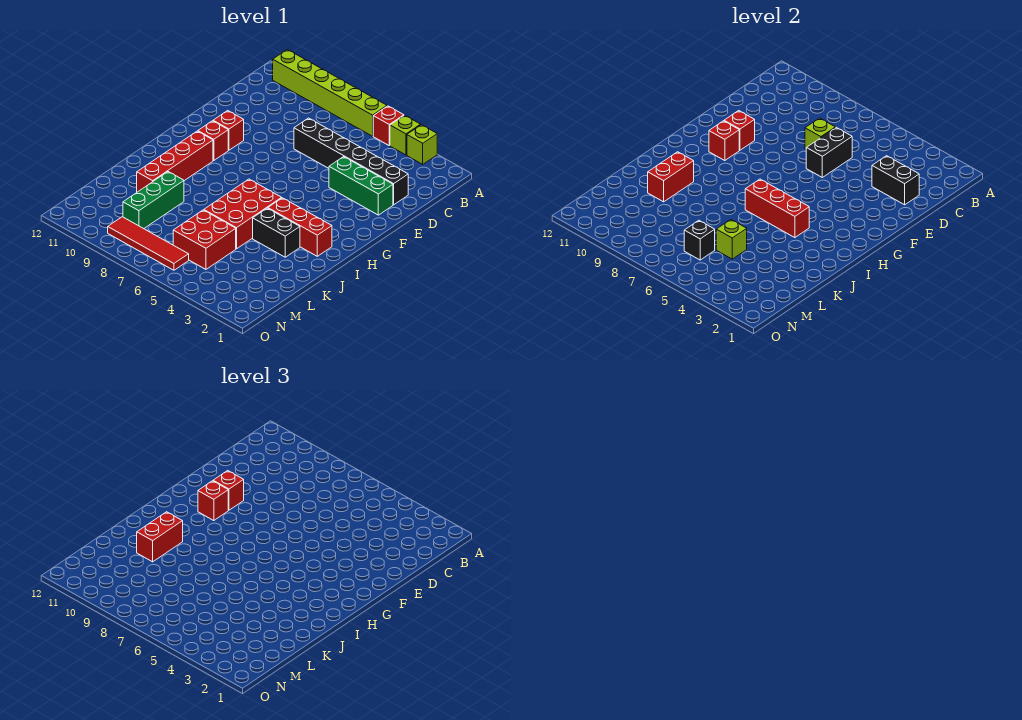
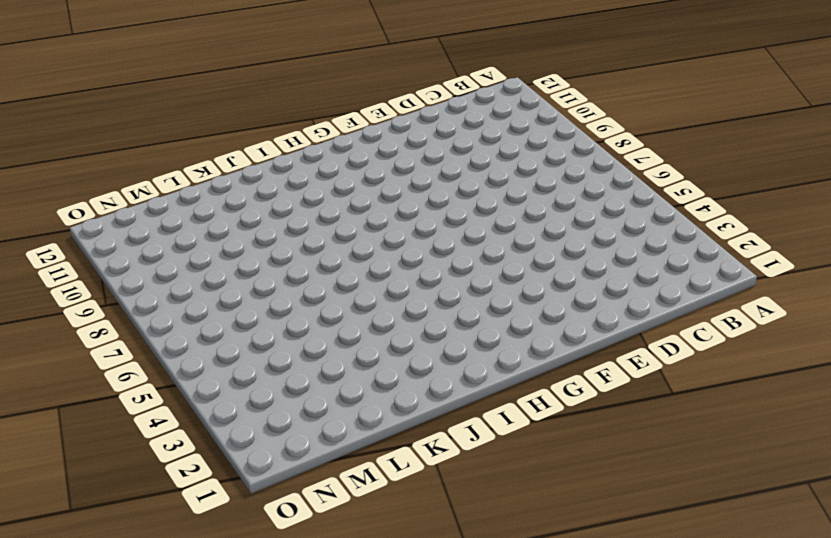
none -> lime 1x1 brick [407,125,437,164]
none -> lime 1x1 brick [390,115,421,155]
none -> red 1x1 brick [373,106,404,145]

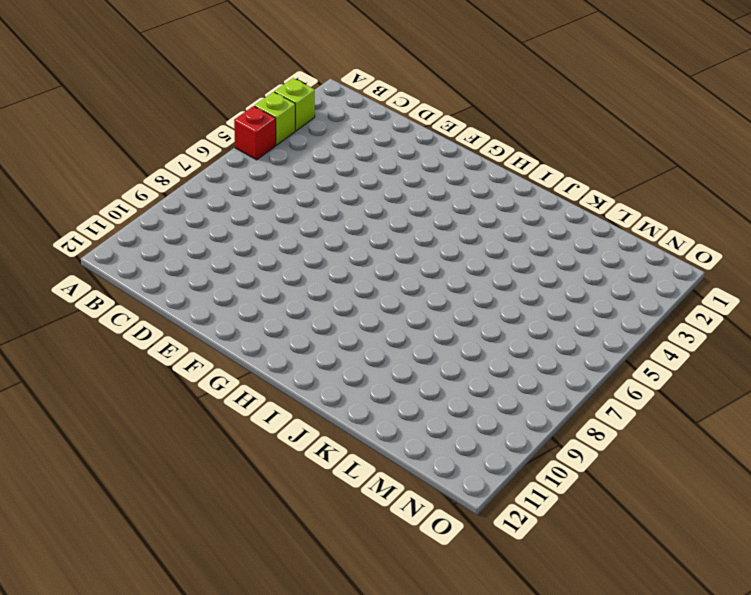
none -> lime 1x6 brick [273,50,387,136]
none -> black 1x6 brick [294,118,408,205]
none -> green 1x3 brick [329,157,393,215]

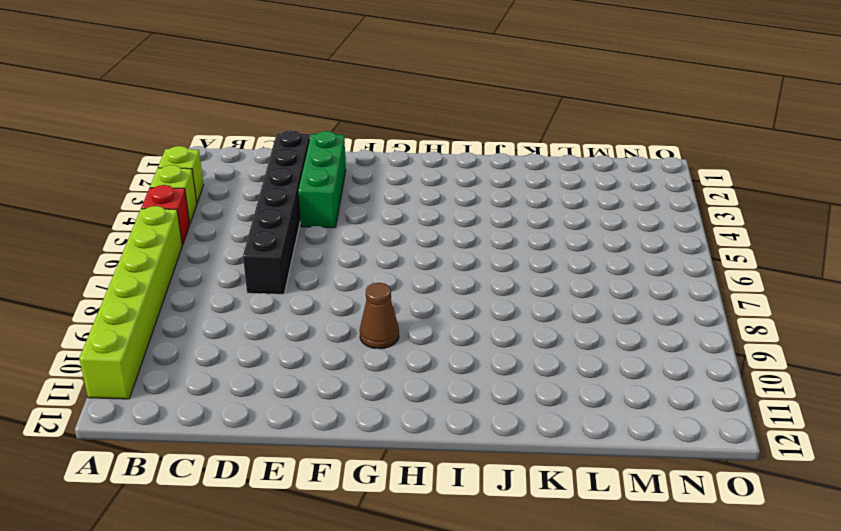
brown 1x1 cone [360,283,399,349] -> none
none -> red 1x1 brick [213,111,244,150]
none -> red 1x1 brick [198,121,228,161]
none -> red 1x4 brick [137,131,213,192]

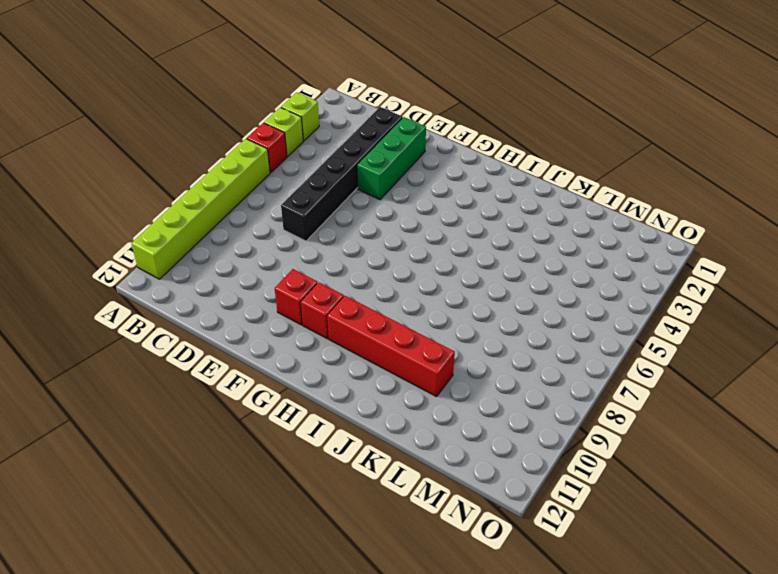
none -> red 1x3 brick [268,198,332,256]
none -> red 2x3 brick [204,179,281,249]
none -> black 1x2 brick [253,208,300,257]

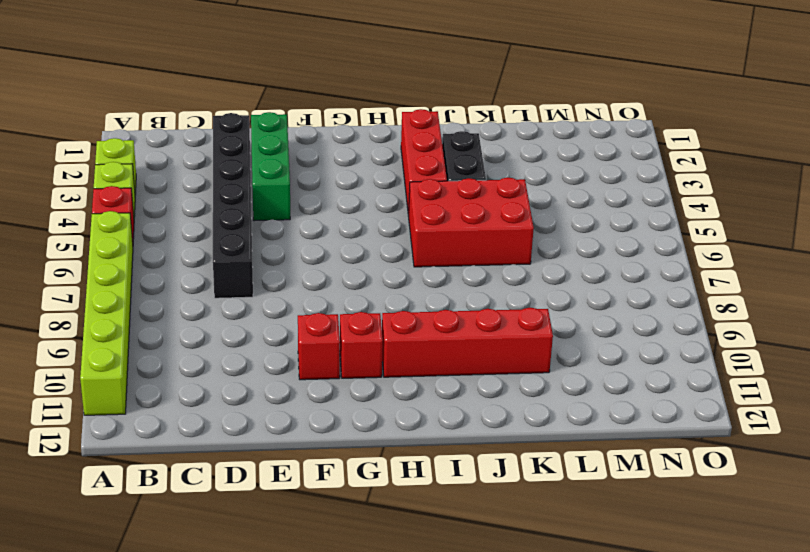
none -> green 1x3 brick [123,172,184,229]
none -> red 2x2 brick [173,210,236,269]
none -> red 1x4 tile [108,217,189,270]

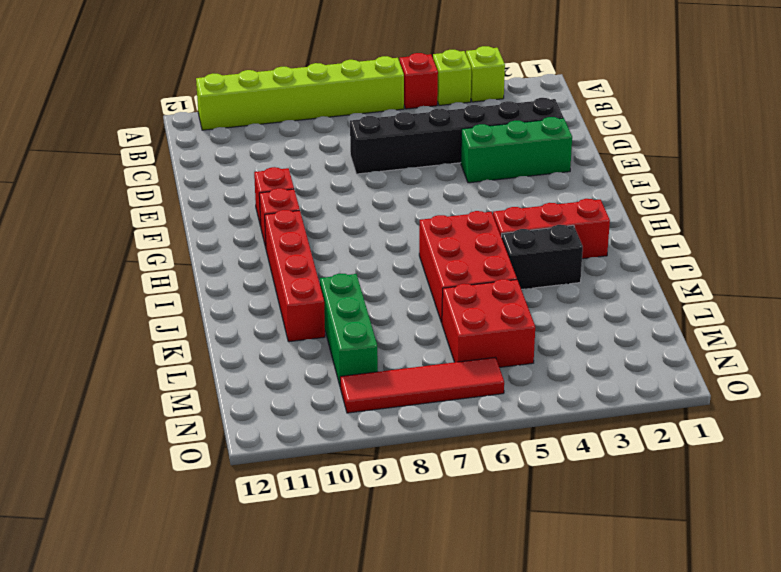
none -> black 1x2 brick [872,156,919,205]
none -> black 1x2 brick [806,127,852,177]
none -> lime 1x1 brick [805,118,835,149]

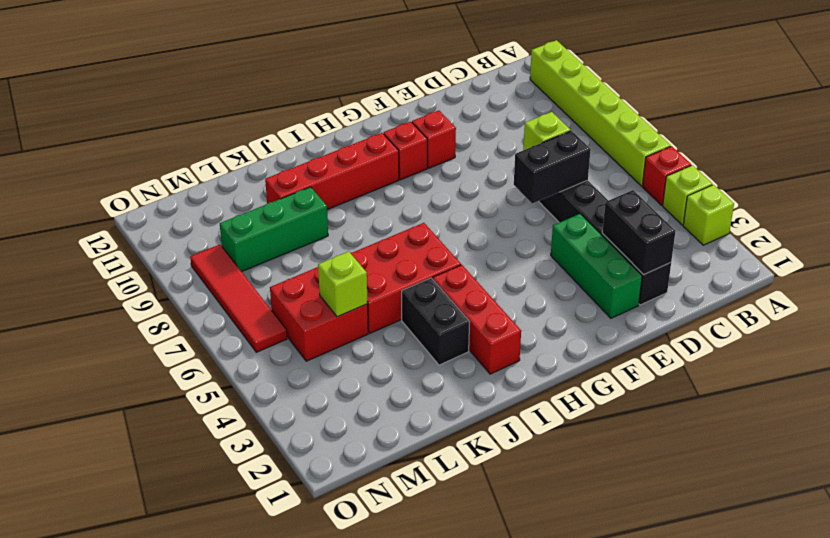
none -> red 1x1 brick [724,111,755,150]
none -> red 1x1 brick [709,121,739,161]
none -> red 1x3 brick [745,179,809,238]

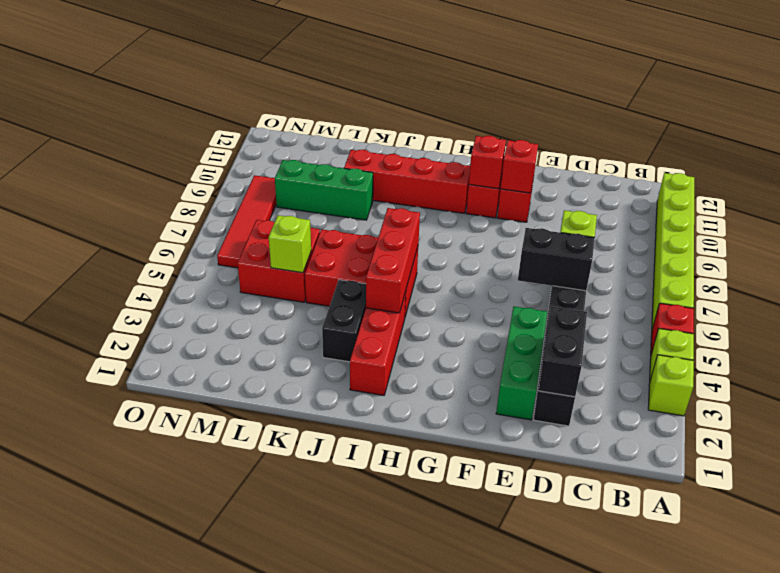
none -> red 1x2 brick [648,152,694,202]
none -> black 1x1 brick [684,220,715,260]
none -> red 1x1 brick [213,471,244,510]

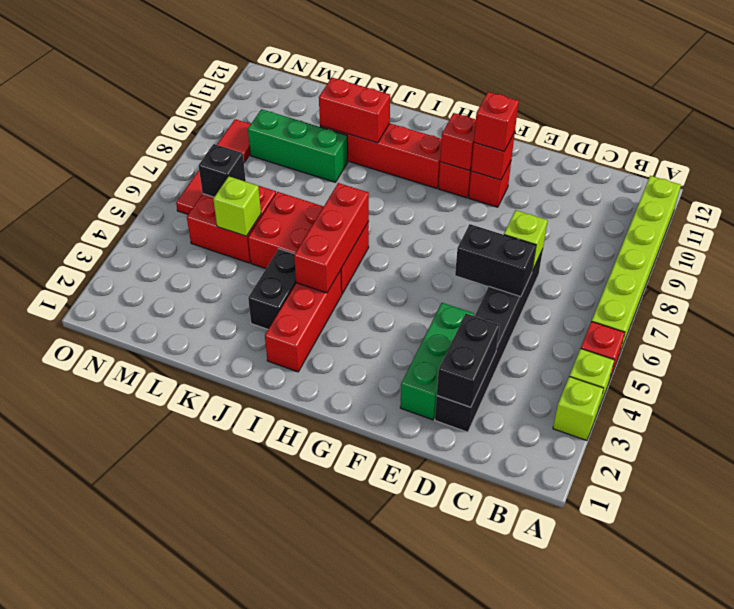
none -> red 1x1 brick [198,481,228,521]
none -> red 1x2 brick [137,512,183,562]

